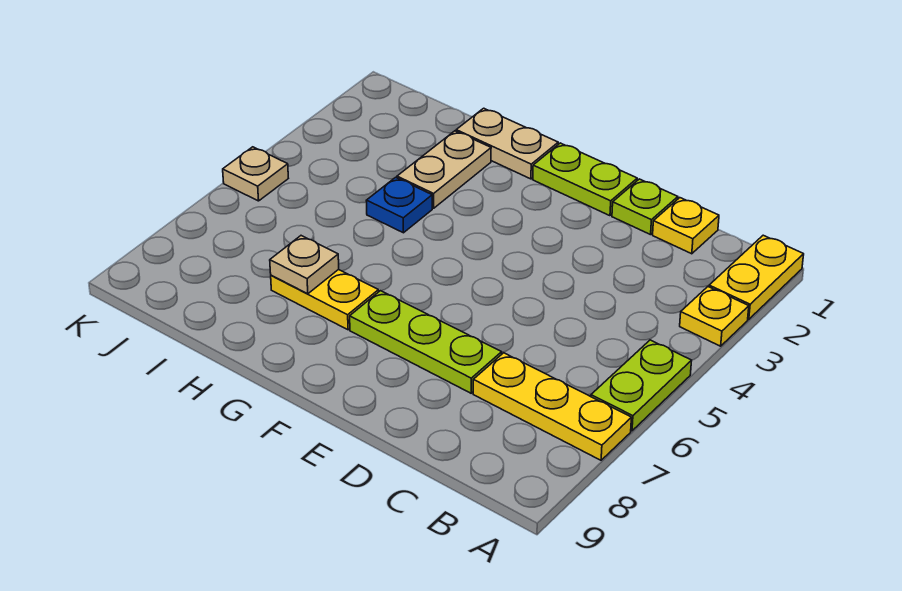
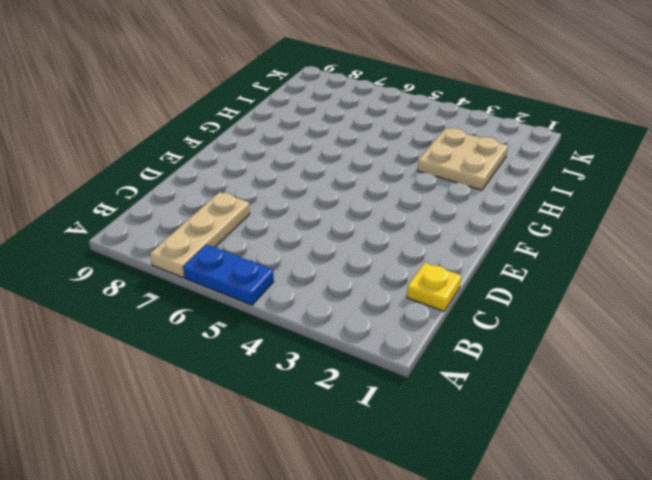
blue 1x2 plate [183,245,274,305] -> lime 1x2 plate [591,340,692,431]
tan 1x3 plate [150,192,250,277] -> yellow 1x3 plate [473,353,631,460]
tan 2x2 plate [418,128,508,190] -> tan 1x2 plate [397,131,491,208]
none -> yellow 1x2 plate [709,235,804,319]
none -> yellow 1x1 plate [680,287,749,346]
none -> lime 1x1 plate [612,179,678,235]

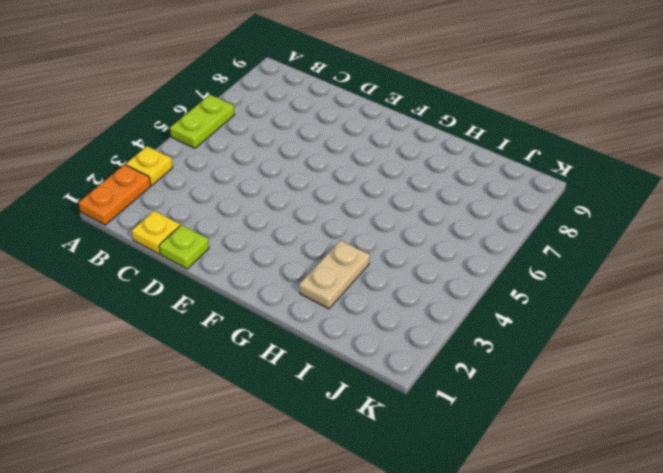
orange 1x2 plate [79,165,151,225] -> yellow 1x2 plate [709,235,804,319]
none -> yellow 1x3 plate [473,353,631,460]
none -> lime 1x3 plate [350,291,502,393]
none -> lime 1x2 plate [533,143,637,216]

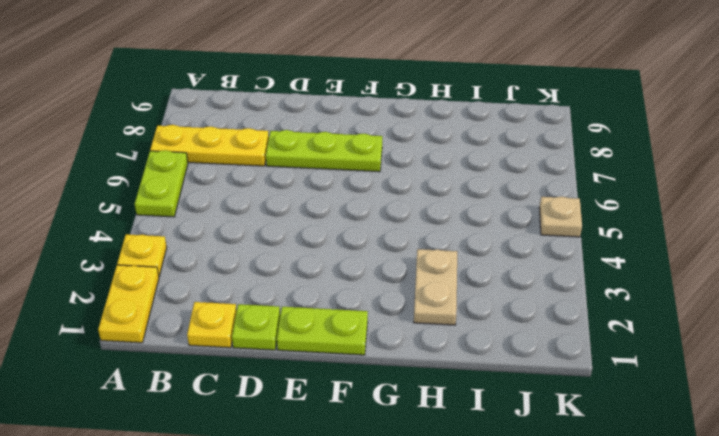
none -> tan 1x2 plate [456,108,558,179]
none -> yellow 1x2 plate [271,269,379,330]
none -> blue 1x1 plate [366,177,432,233]

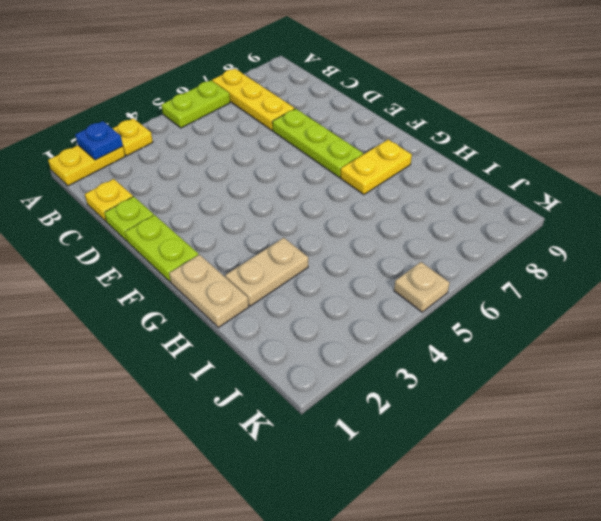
blue 1x1 plate [75,121,123,160] -> blue 1x1 plate moved to [366,177,432,233]
yellow 1x2 plate [341,140,412,195] -> yellow 1x2 plate turned to [271,269,379,330]
none -> tan 1x1 plate [270,236,339,294]

